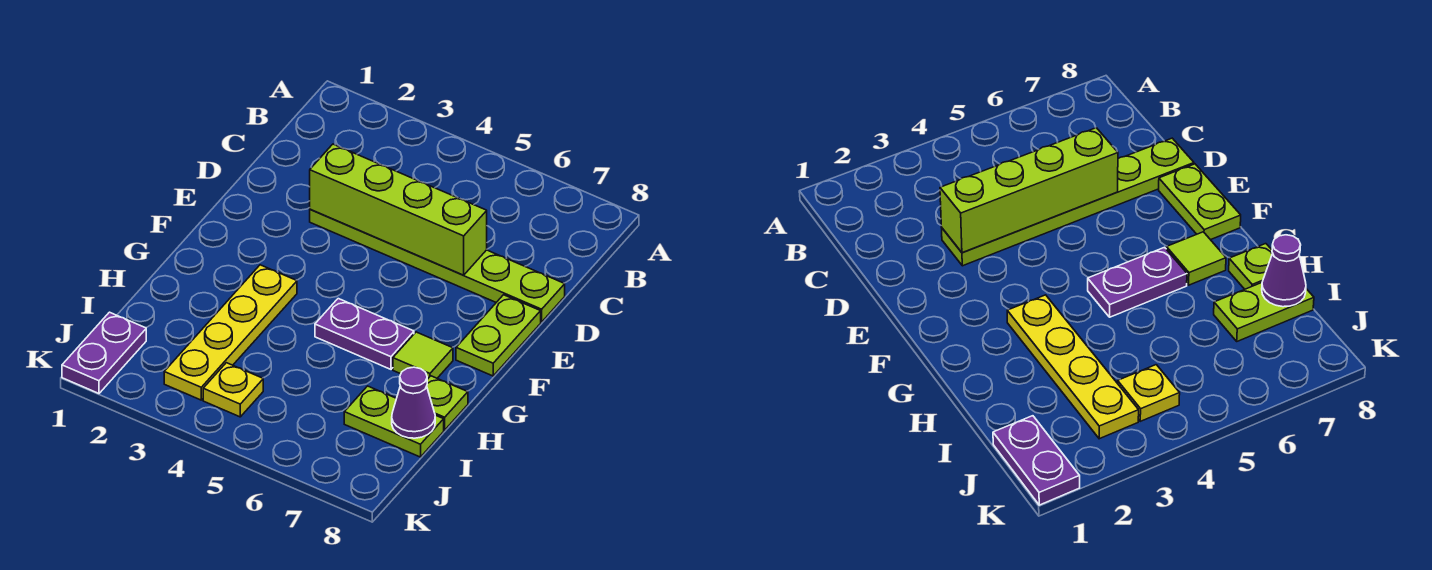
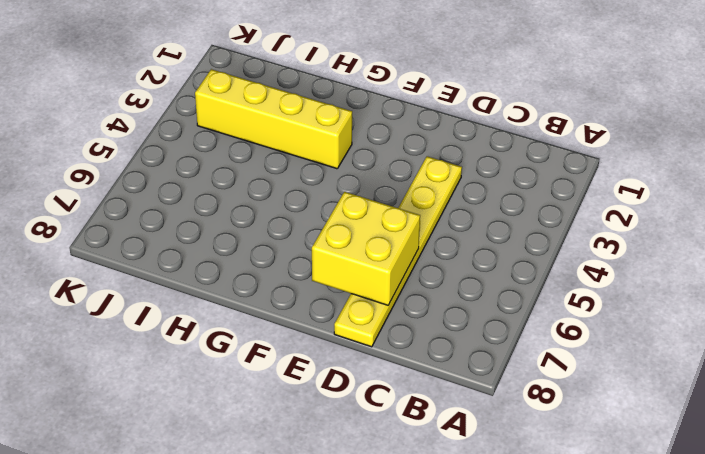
yellow 1x6 plate [334,156,462,347] -> lime 1x6 plate [310,210,565,322]
yellow 2x2 brick [312,192,420,305] -> lime 1x4 brick [310,144,487,275]
yellow 1x4 brick [195,69,352,169] -> yellow 1x4 plate [164,265,297,400]
none -> lime 1x2 plate [456,295,541,376]
none -> purple 1x2 plate [315,299,414,369]

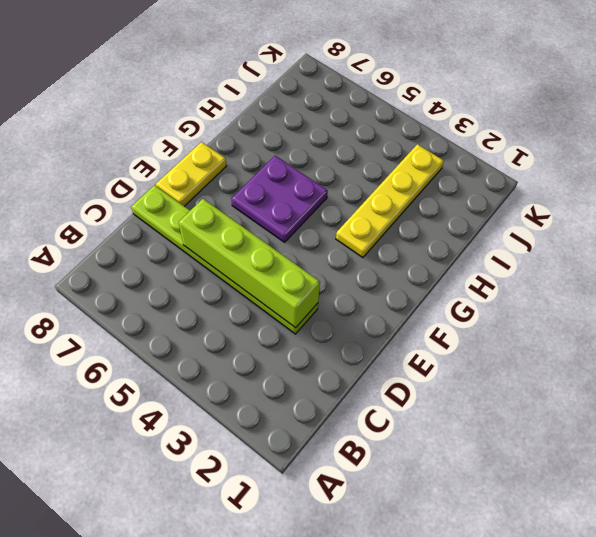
yellow 1x2 plate [156,142,226,206] -> lime 1x2 plate [456,295,541,376]
purple 2x2 plate [231,156,328,242] -> purple 1x2 plate [315,299,414,369]
none -> lime 1x1 tile [393,332,453,379]
none -> lime 1x1 plate [427,376,468,430]

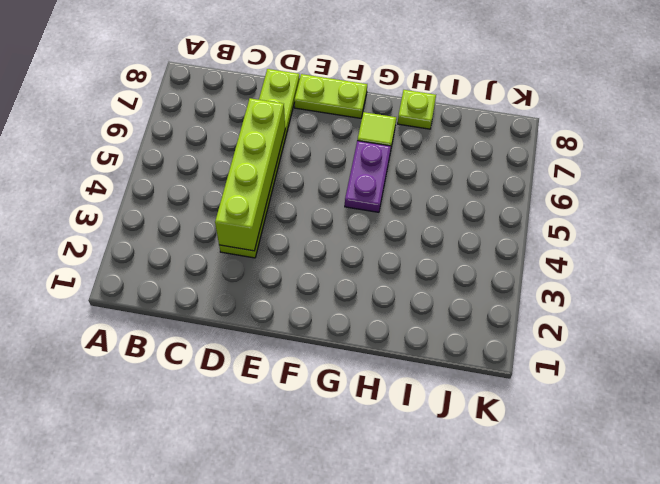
none -> yellow 1x4 plate [164,265,297,400]
none -> lime 1x2 plate [344,386,444,457]

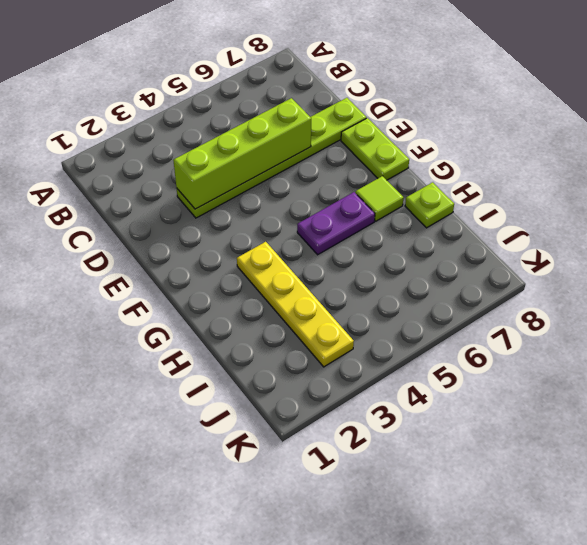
none -> lime 1x2 plate [344,386,444,457]
none -> purple 1x2 plate [62,312,146,393]

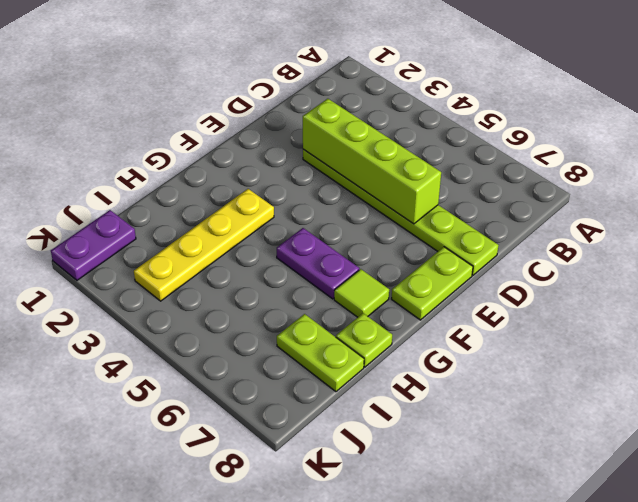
none -> yellow 1x1 plate [203,363,263,417]
none -> purple 1x1 cone [392,367,435,438]

